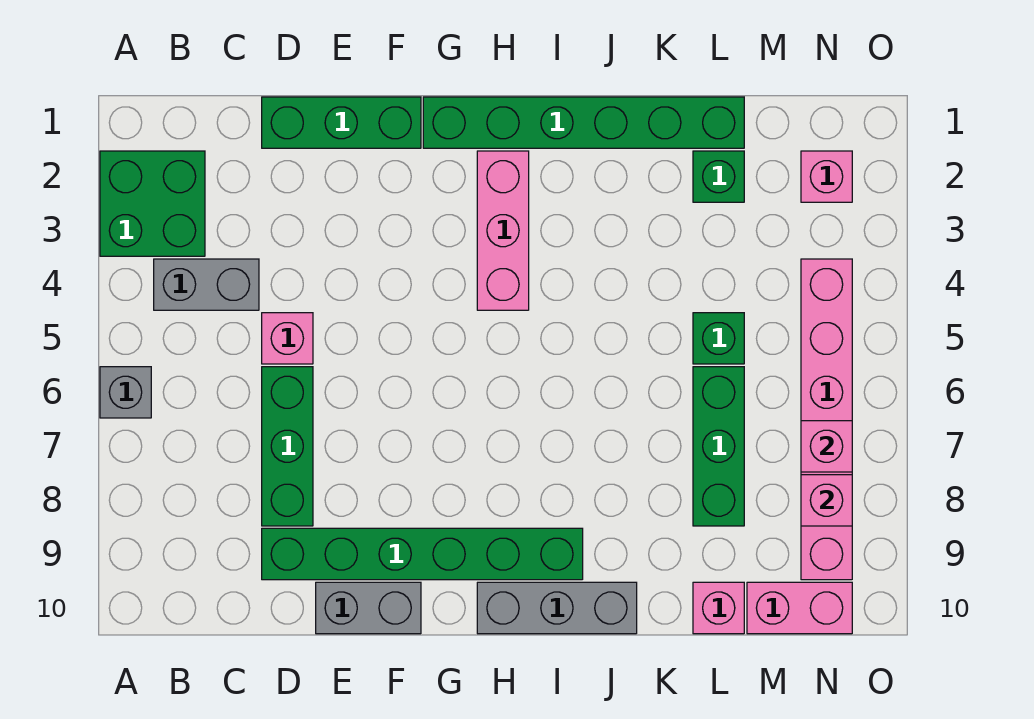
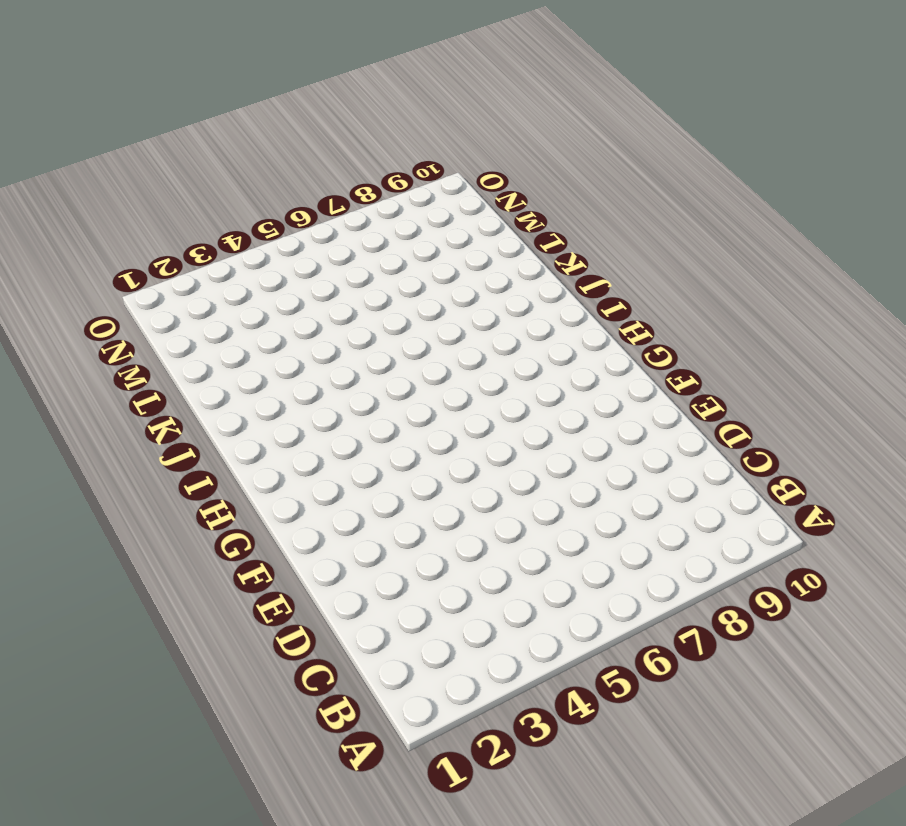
none -> green 2x2 brick [100,151,205,256]
none -> grey 1x1 brick [100,367,151,418]
none -> grey 1x2 brick [154,259,259,310]

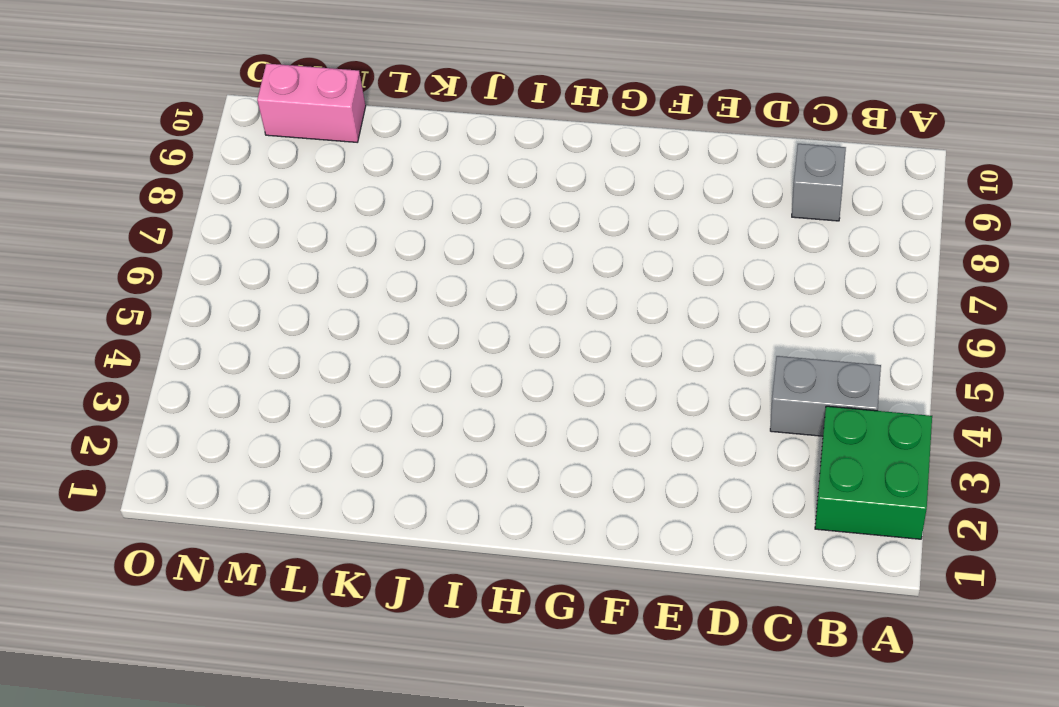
grey 1x1 brick [792,144,846,221] -> grey 1x1 brick moved to [100,367,151,418]
none -> green 1x3 brick [262,97,421,148]
none -> pink 1x1 brick [262,313,313,364]
none -> green 1x3 brick [262,367,313,526]

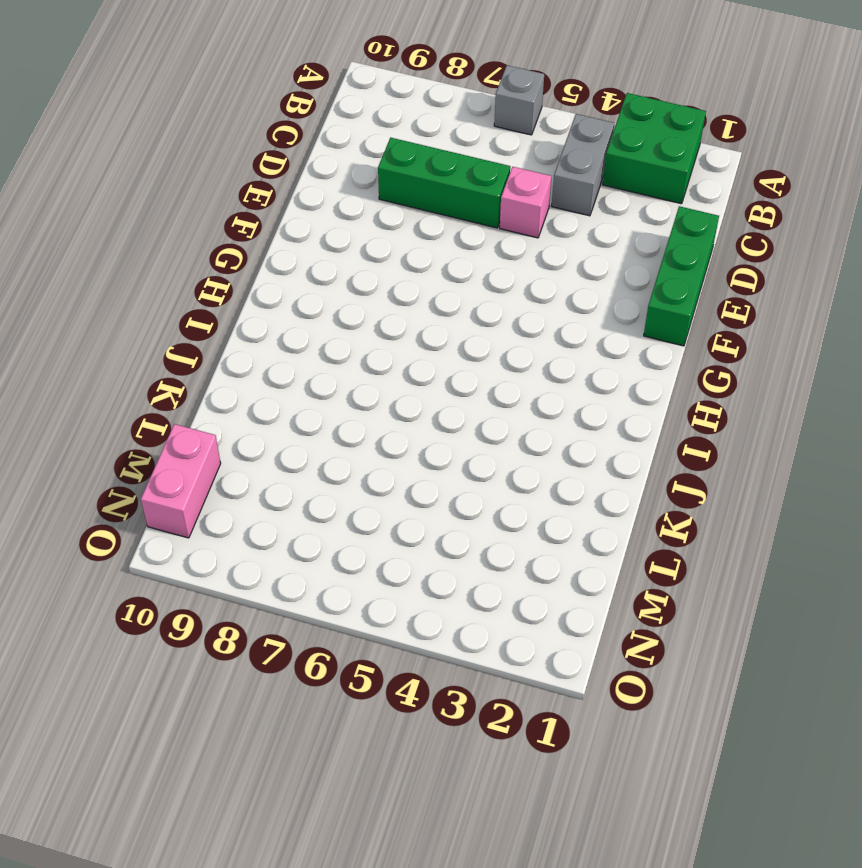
none -> green 1x6 brick [262,528,583,580]
none -> grey 1x2 brick [316,582,421,634]
none -> green 1x6 brick [423,97,744,148]

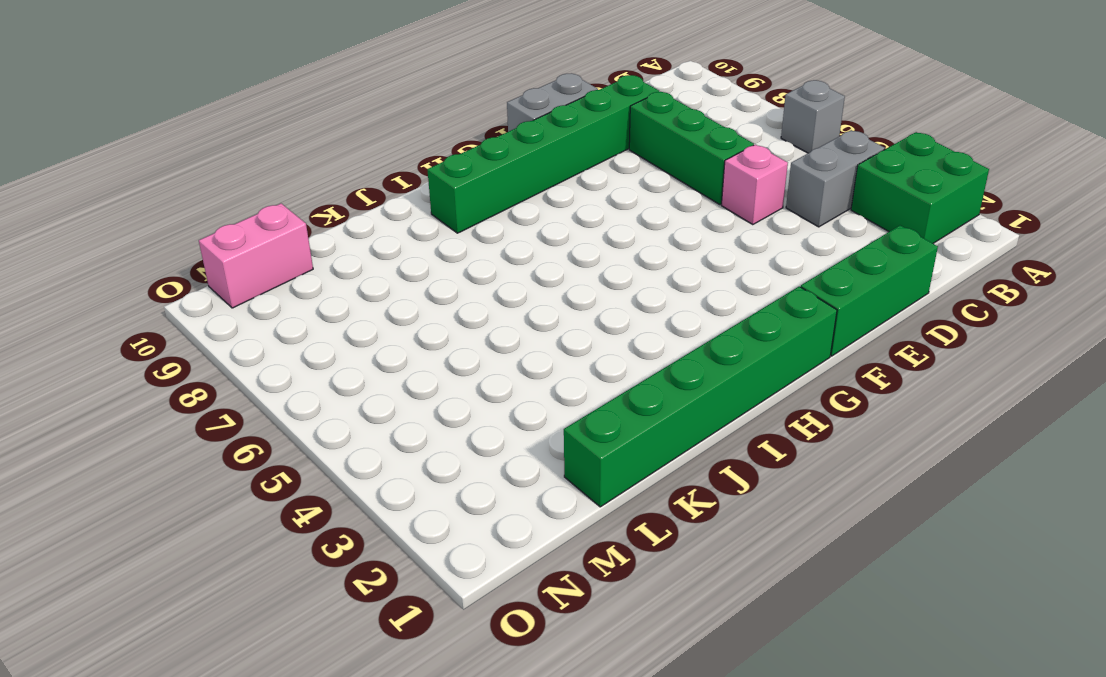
none -> pink 1x3 brick [477,151,529,310]
none -> grey 1x3 brick [477,582,637,634]
none -> green 1x1 brick [693,151,744,202]

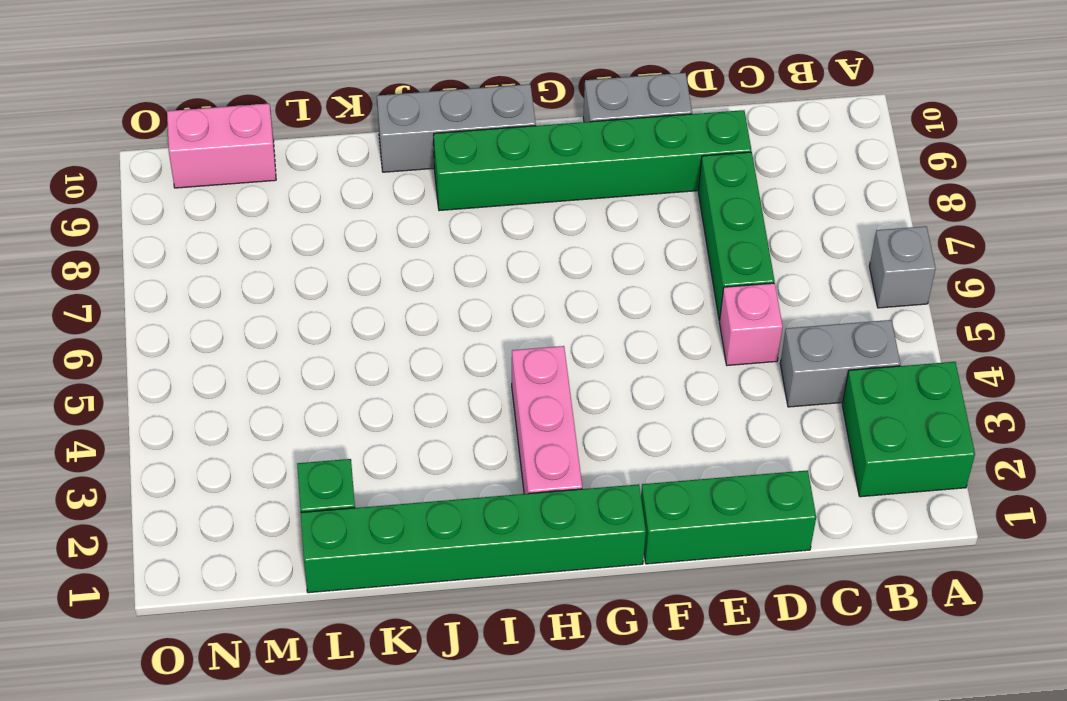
none -> green 1x1 brick [693,313,744,364]
none -> green 1x3 brick [693,367,744,526]
none -> pink 1x1 brick [693,582,744,634]

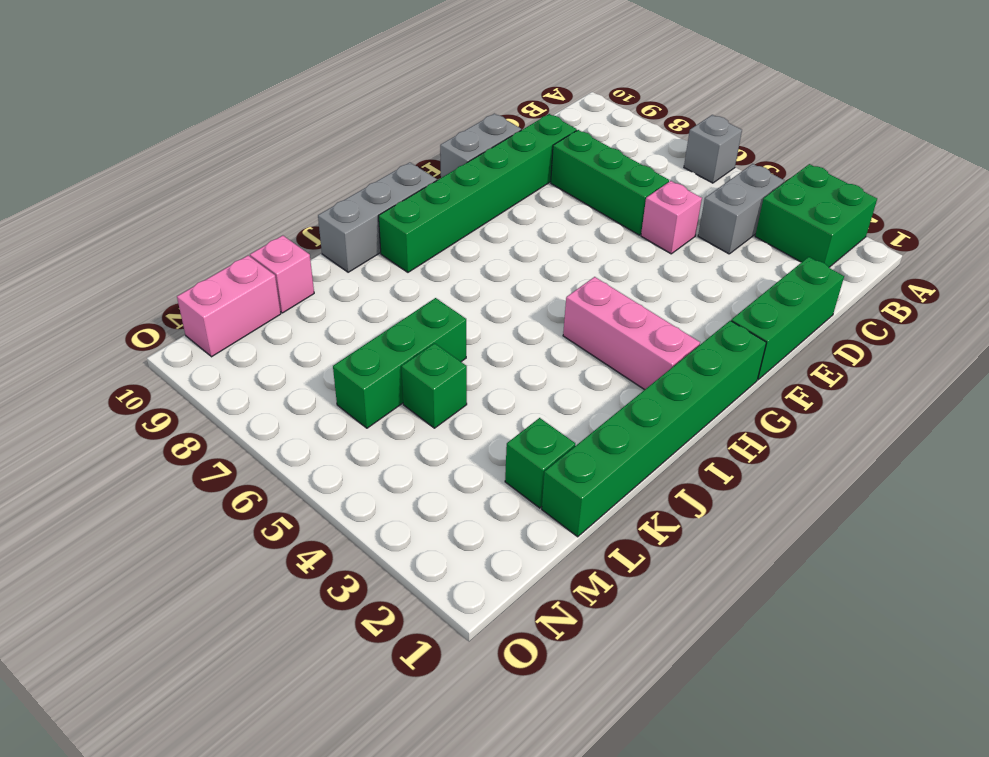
green 1x3 brick [333,298,466,428] -> green 1x3 brick turned to [693,367,744,526]
none -> pink 1x1 brick [801,151,852,202]
none -> pink 1x6 brick [801,259,852,580]
none -> pink 1x1 brick [801,421,852,472]

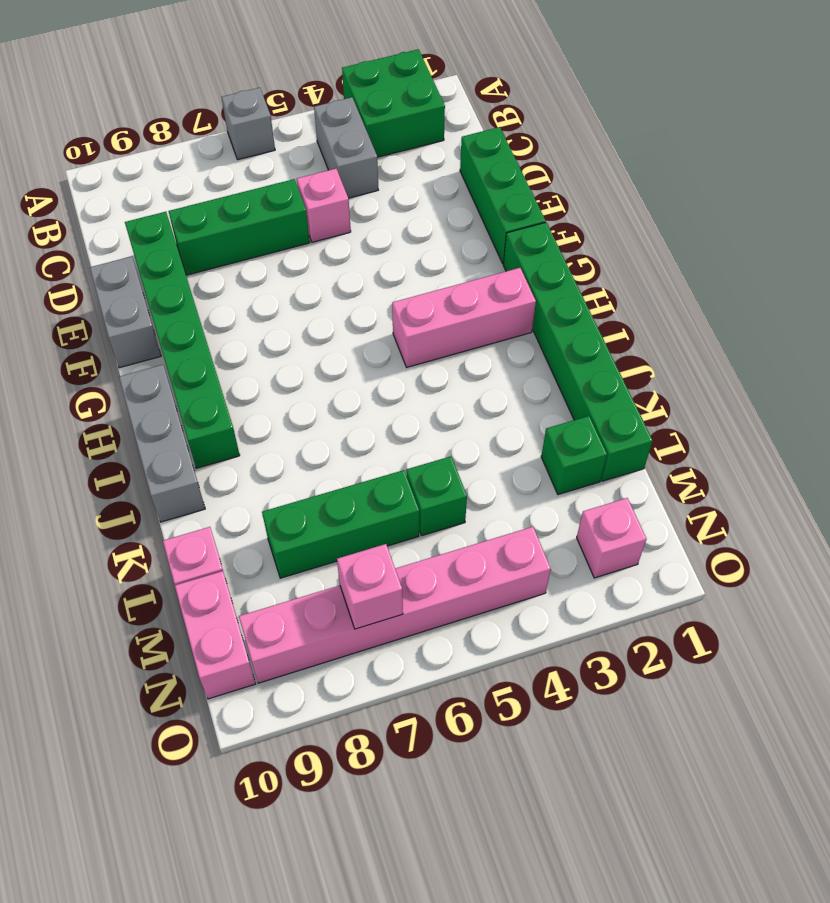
none -> pink 1x1 brick [801,475,852,526]

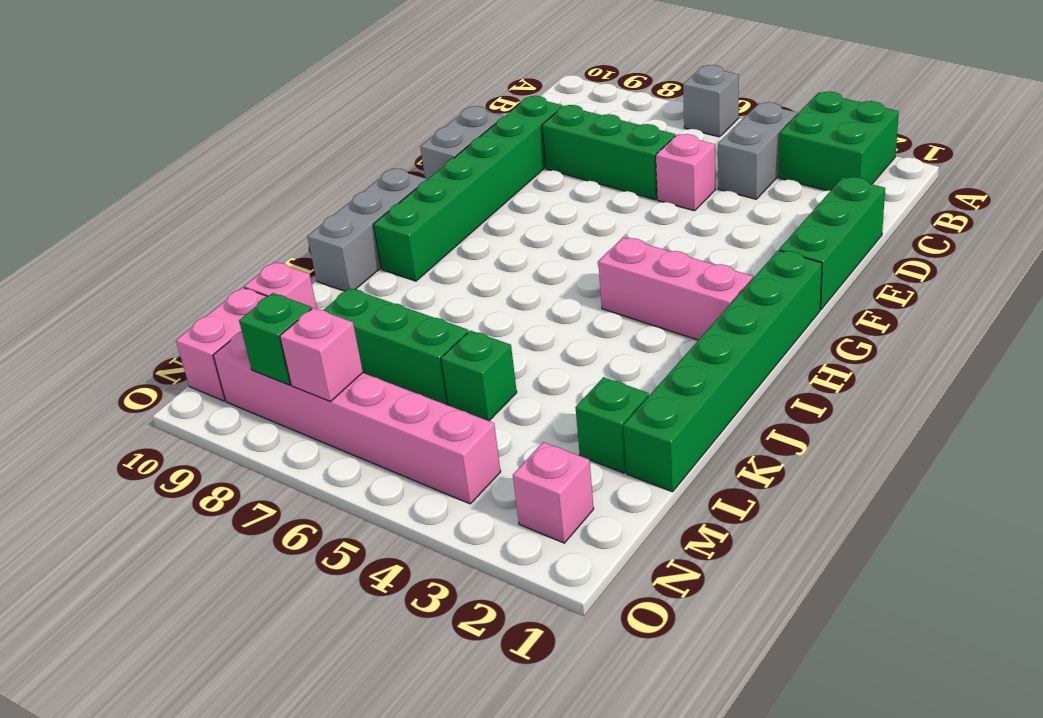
green 1x1 brick [239,293,312,385] -> pink 1x1 brick [801,475,852,526]

